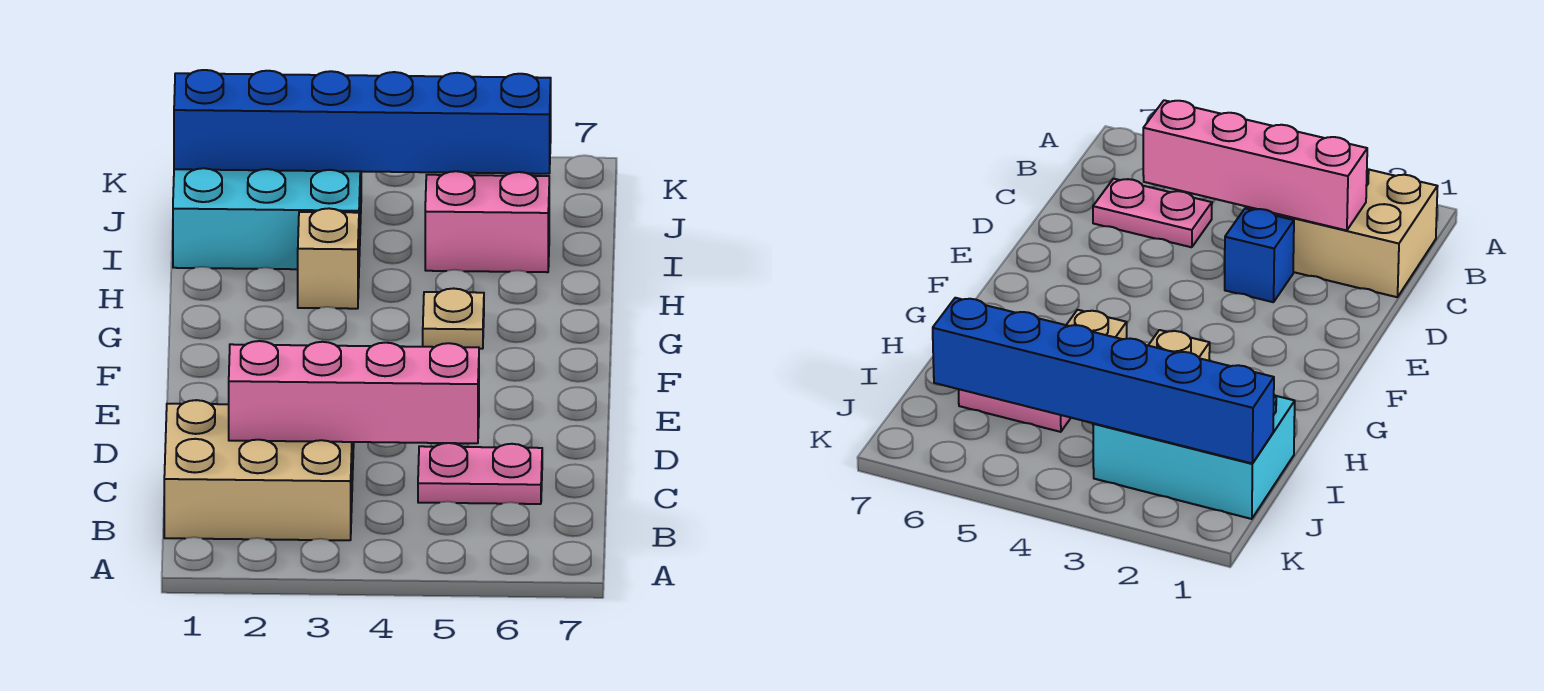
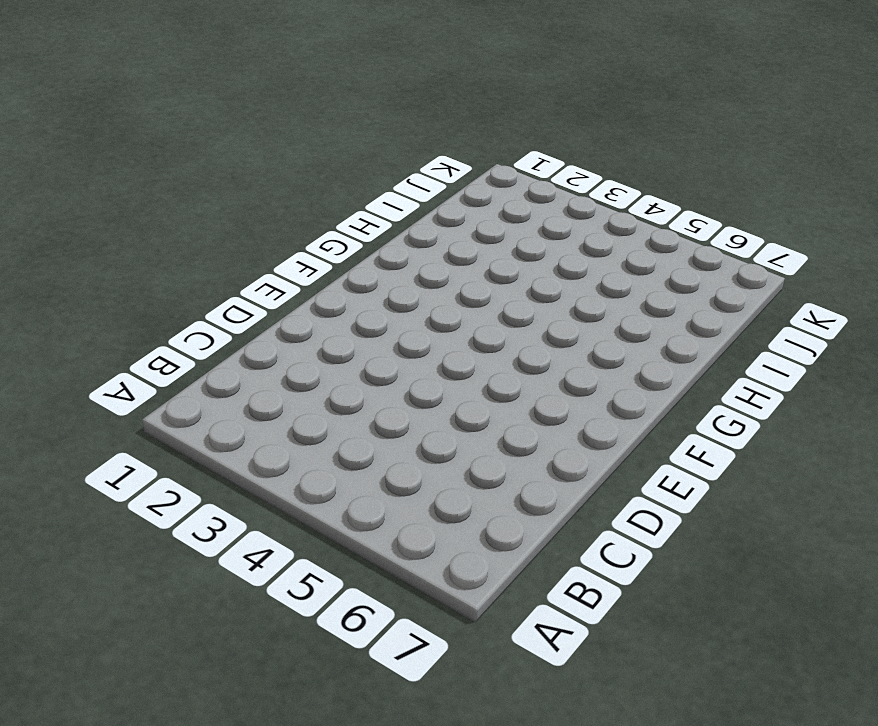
none -> tan 2x3 brick [164,400,353,540]
none -> pink 1x2 plate [418,443,542,504]

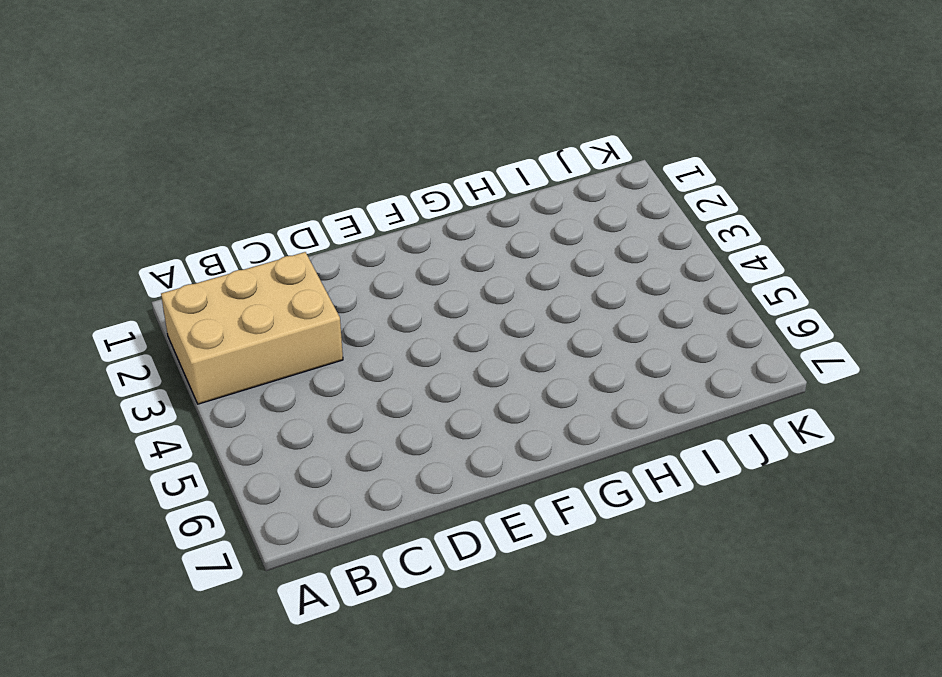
tan 2x3 brick [161,252,343,404] -> tan 2x3 brick turned to [164,400,353,540]
none -> pink 1x2 plate [418,443,542,504]
none -> blue 1x1 brick [1225,208,1294,302]

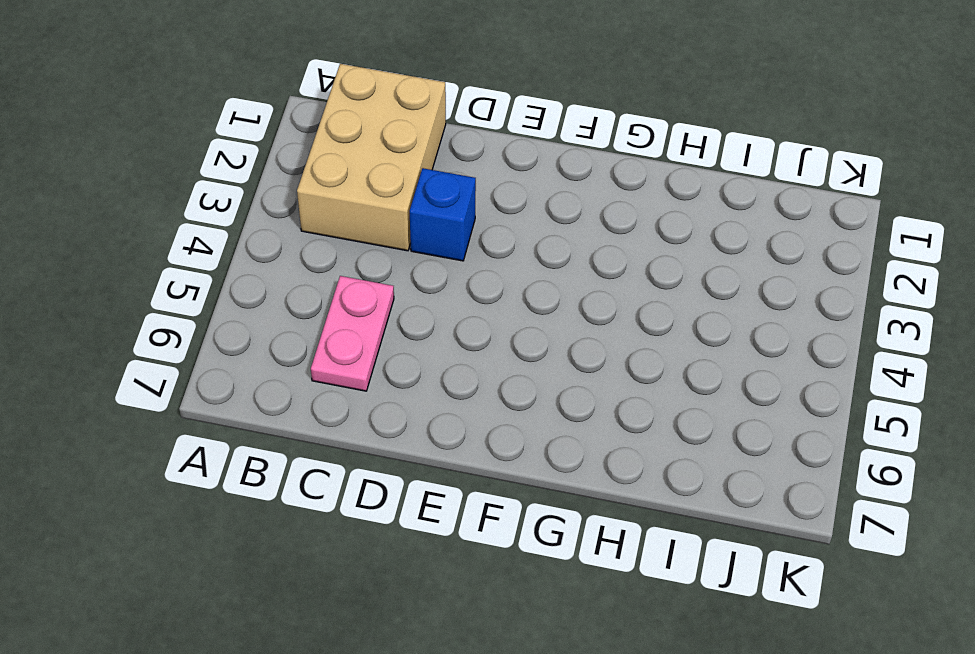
none -> tan 1x1 plate [423,288,484,349]
none -> tan 1x1 brick [298,208,359,309]

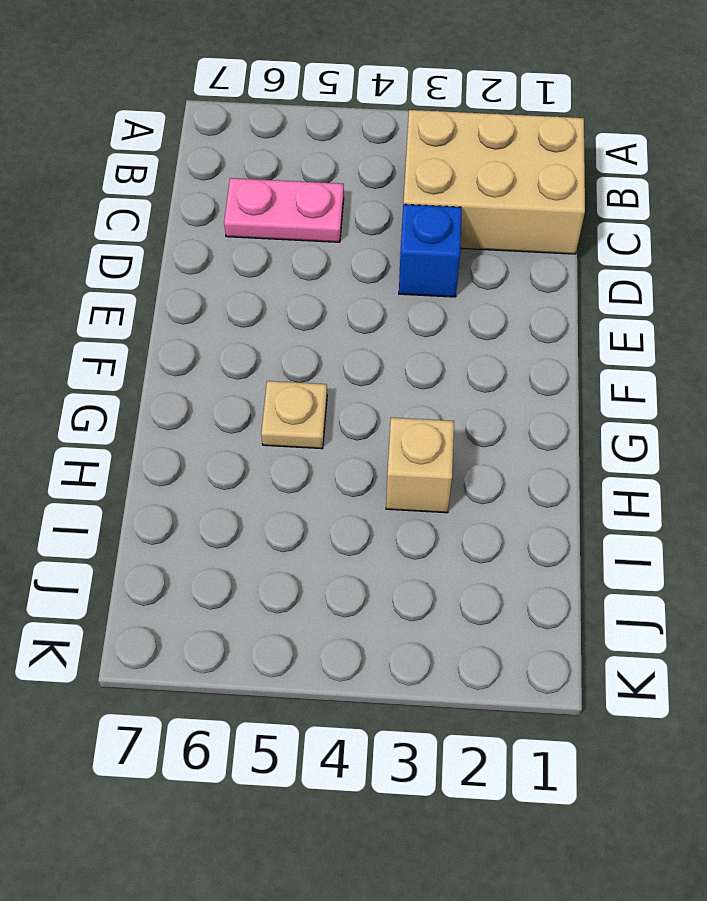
none -> cyan 2x3 brick [173,168,361,269]
none -> pink 1x2 brick [425,171,549,272]

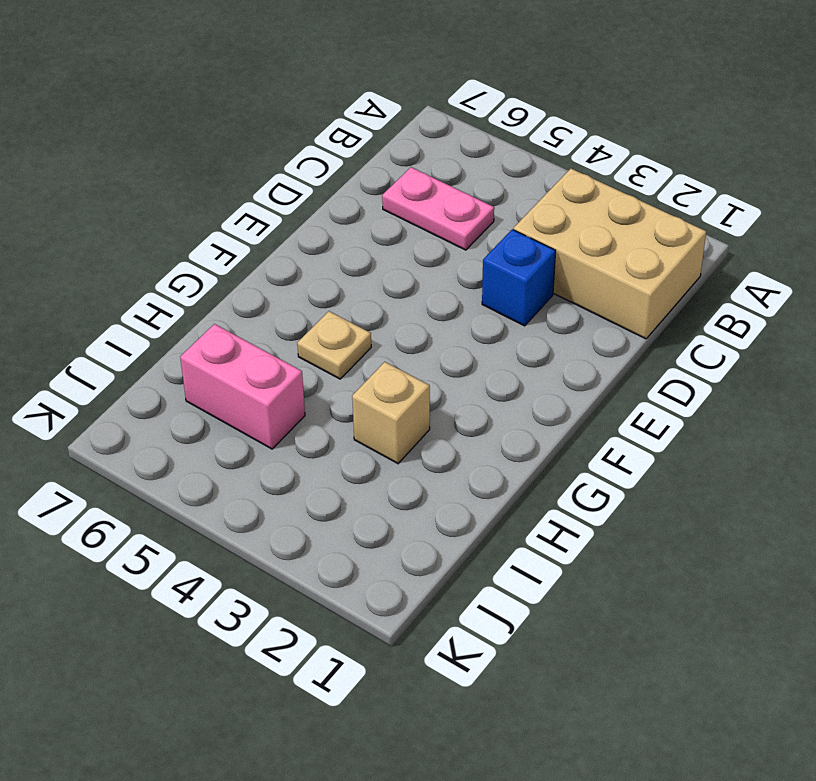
none -> cyan 2x3 brick [173,168,361,269]
none -> pink 1x4 brick [229,341,479,443]

